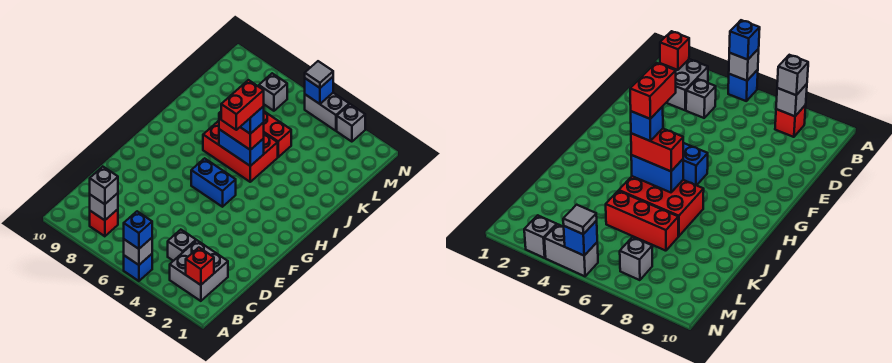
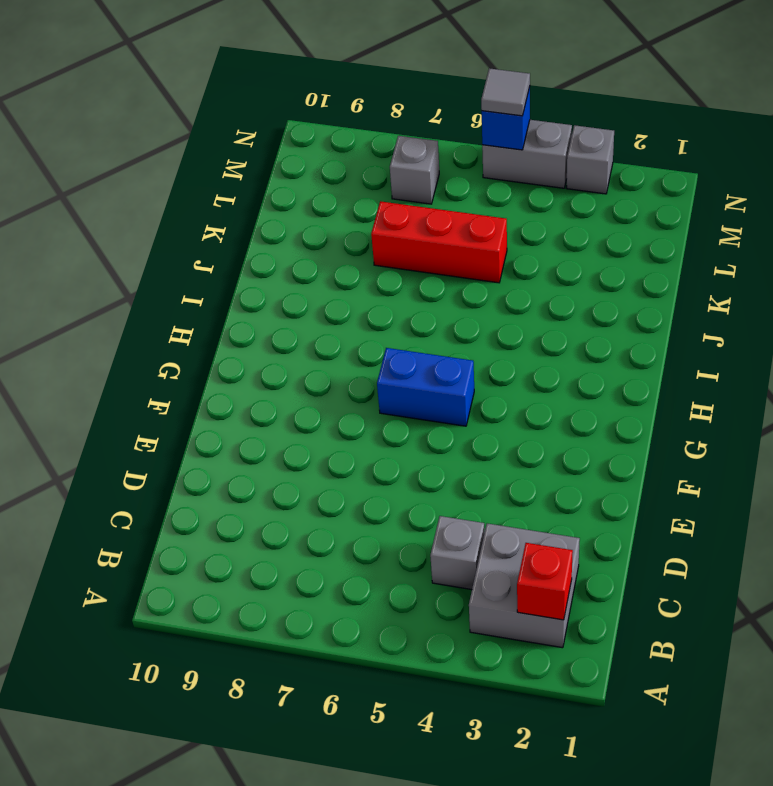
none -> blue 1x1 brick [124,254,152,281]
none -> red 1x1 brick [90,209,118,236]
none -> red 2x3 brick [203,121,278,182]

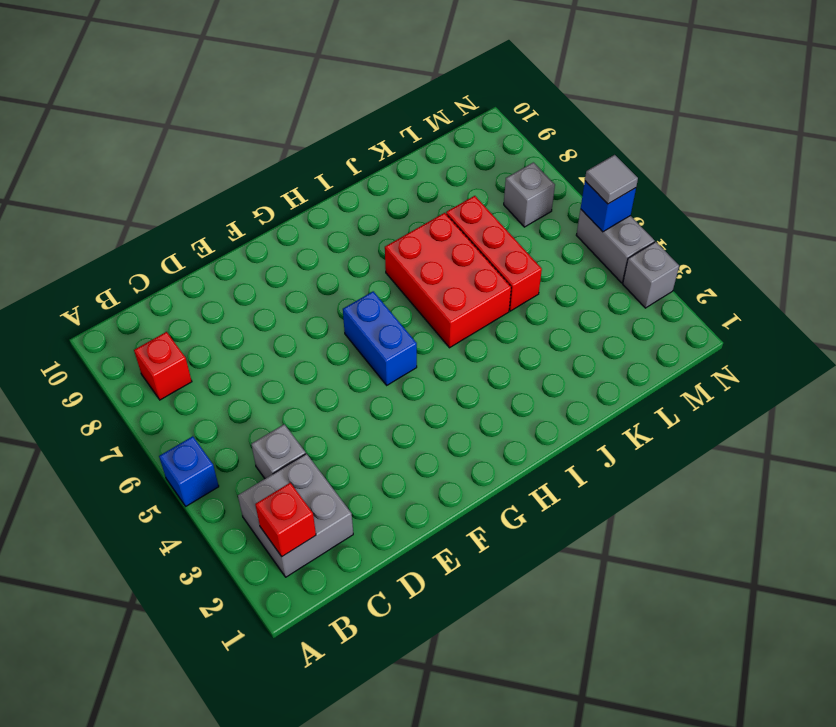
none -> grey 1x1 brick [124,238,152,265]
none -> grey 1x1 brick [90,193,118,220]
none -> blue 1x2 brick [219,129,264,166]

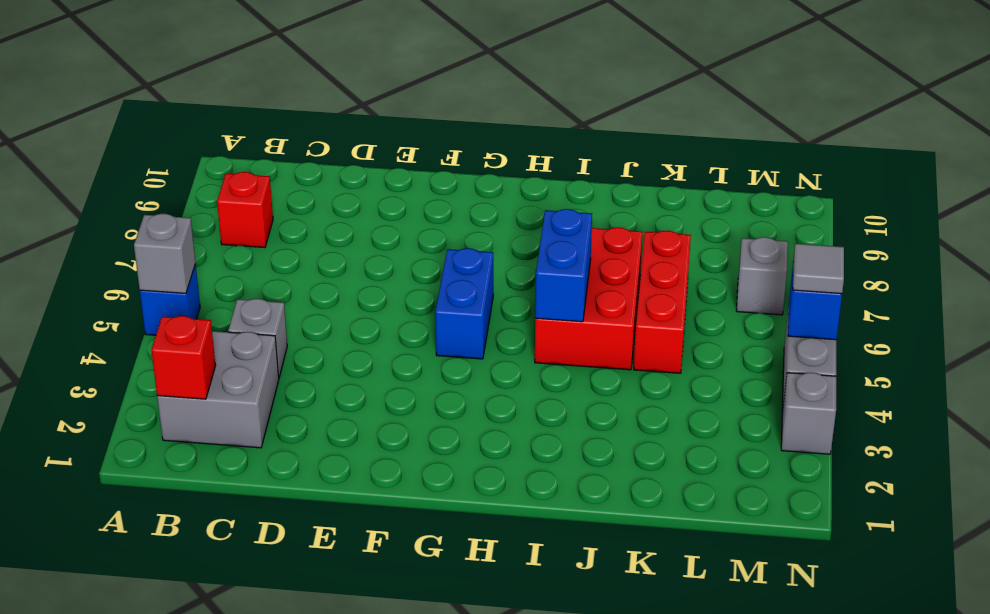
none -> grey 1x1 brick [90,193,118,220]
none -> blue 1x1 brick [124,211,152,249]
none -> grey 1x1 brick [90,167,118,204]

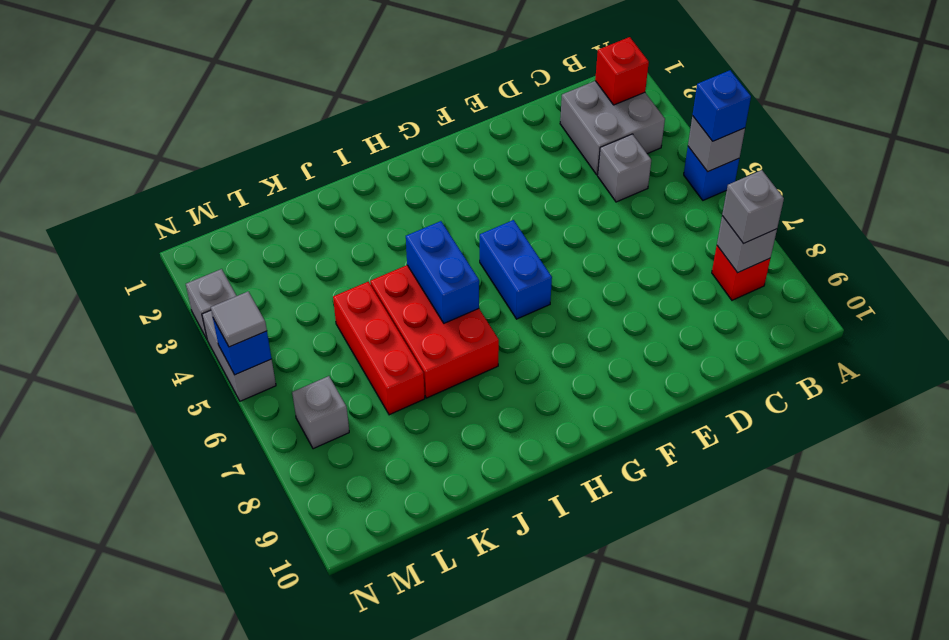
none -> red 1x2 brick [219,112,264,150]
none -> blue 1x1 brick [241,106,264,134]
none -> red 1x2 brick [221,80,264,130]

